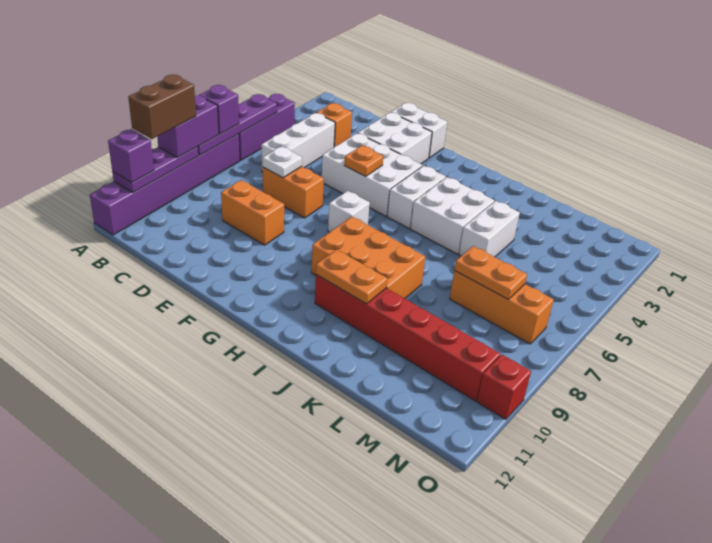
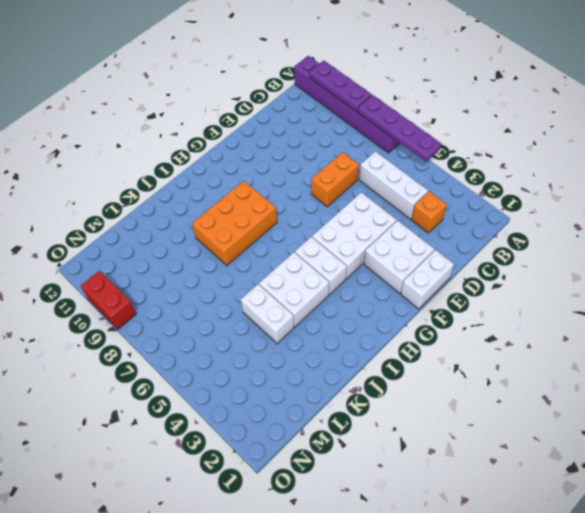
red 1x2 brick [81,271,136,329] -> red 1x1 brick [477,355,531,419]
none -> purple 1x3 brick [239,94,295,160]
none -> orange 1x2 brick [221,180,284,245]
none -> white 1x1 brick [328,191,370,232]

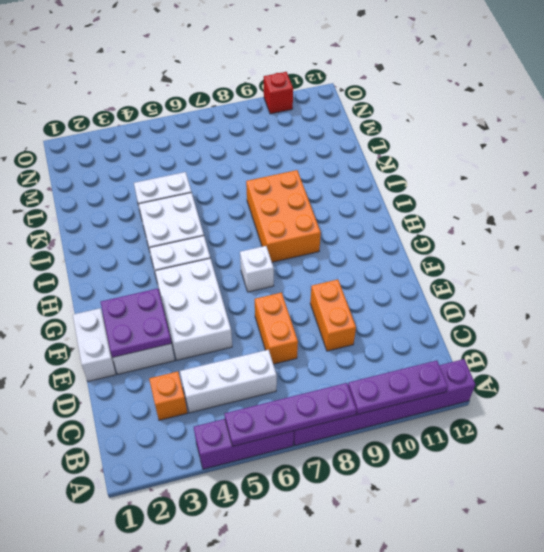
purple 2x2 plate [101,289,171,357] -> none
none -> red 1x6 brick [315,275,500,401]
none -> orange 1x3 brick [450,271,554,344]
none -> white 1x1 plate [263,146,302,178]

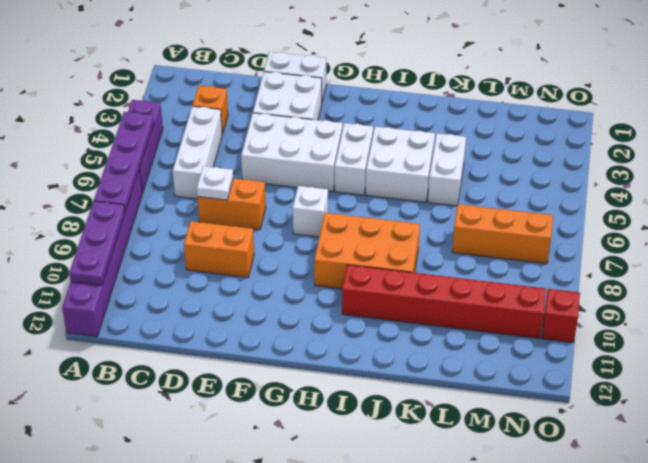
none -> orange 1x1 plate [344,145,384,176]
none -> orange 1x2 plate [316,249,387,304]
none -> orange 1x2 plate [454,246,527,299]

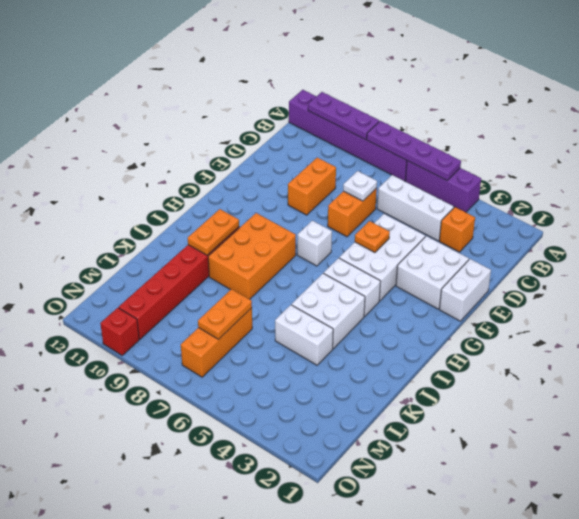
none -> purple 1x1 brick [199,85,239,134]
none -> purple 1x2 brick [157,96,219,157]
none -> purple 1x1 brick [108,129,154,183]

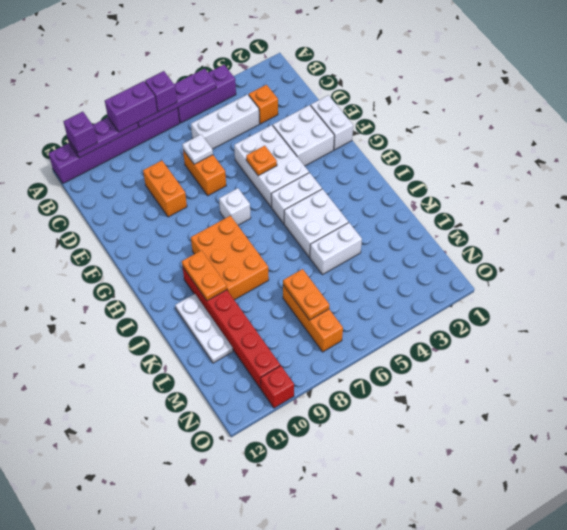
white 1x3 plate [175,294,233,363] -> none
none -> brown 1x2 brick [128,75,196,139]

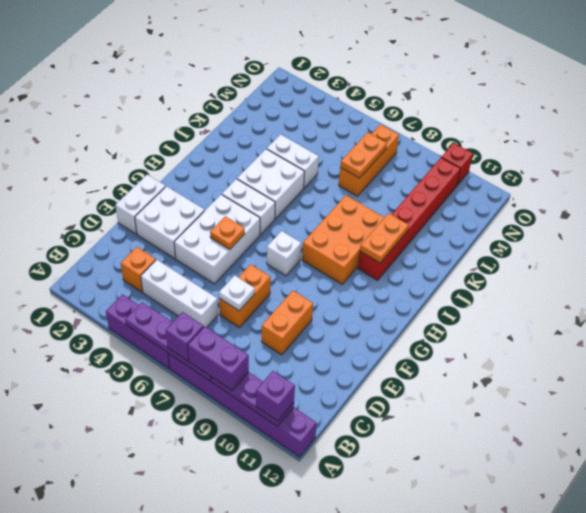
none -> brown 1x2 brick [128,75,196,139]

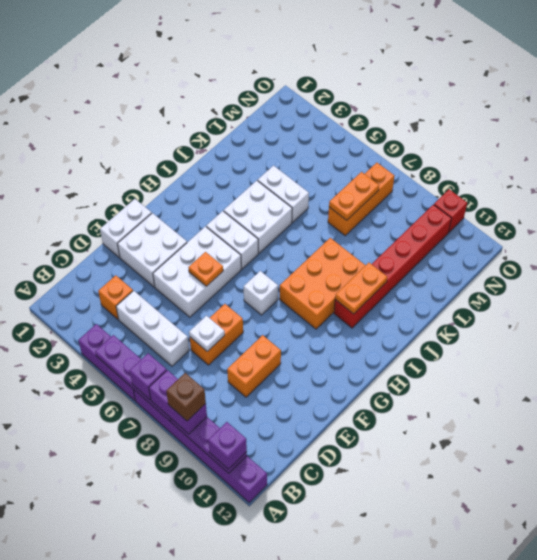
brown 1x1 brick [166,373,206,421] -> brown 1x2 brick [128,75,196,139]

